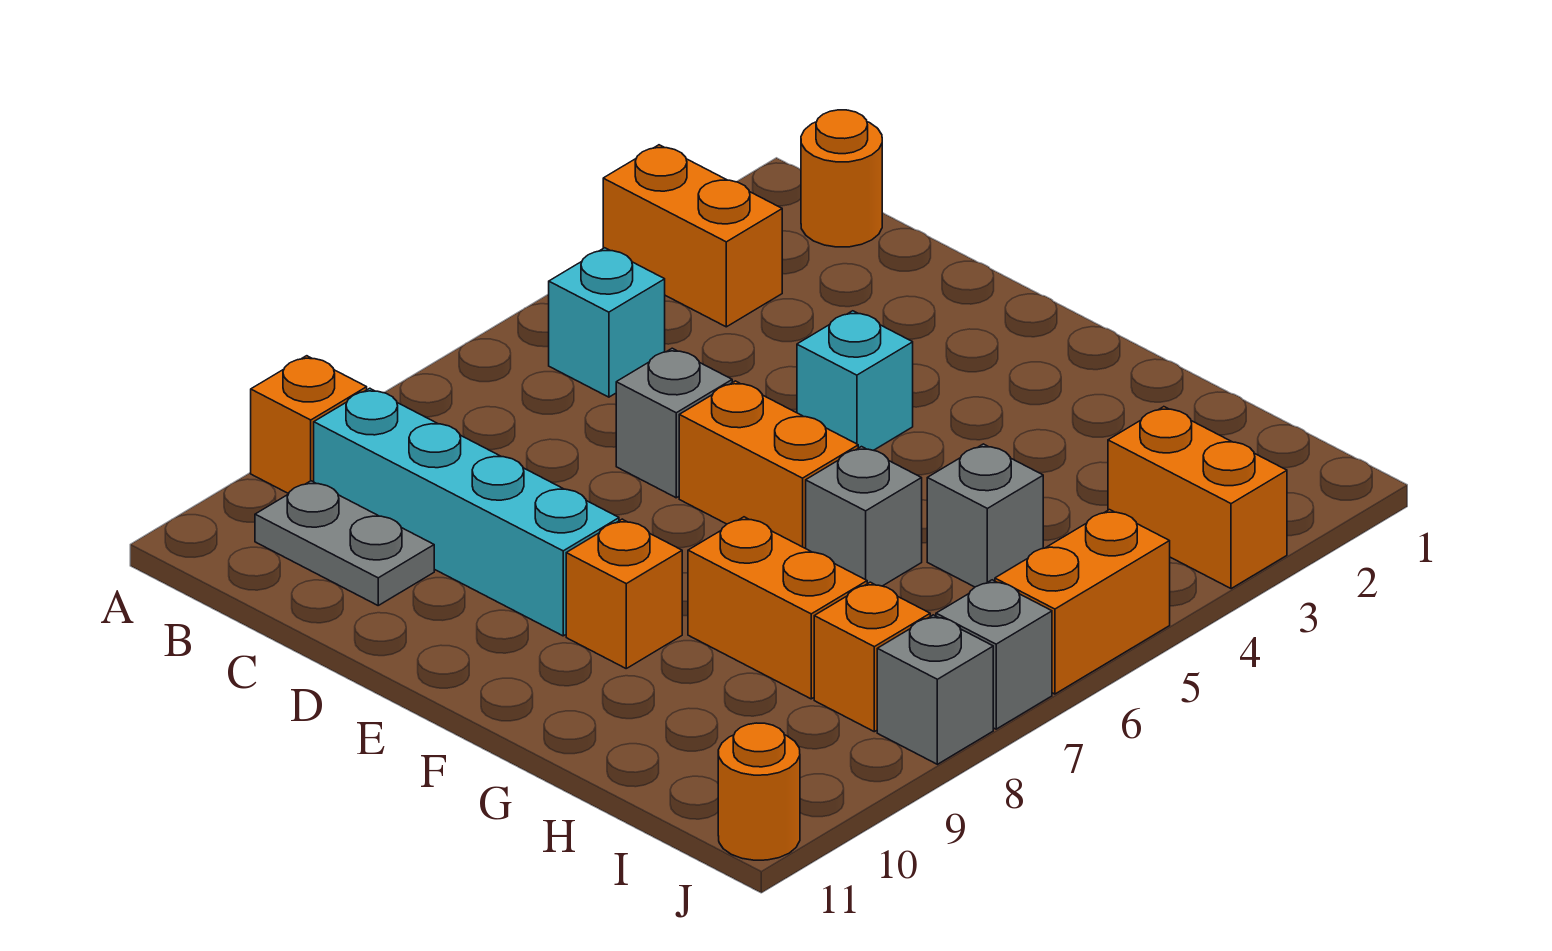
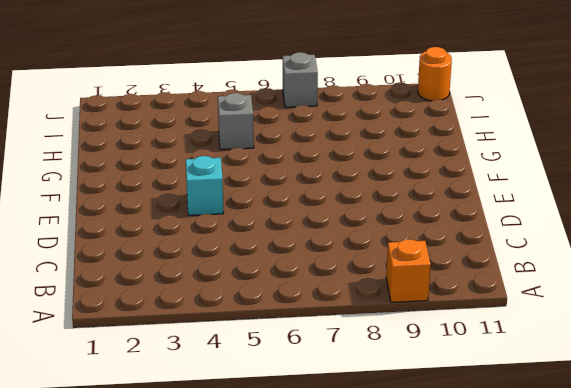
none -> orange 1x2 brick [603,145,782,327]
none -> orange 1x1 round brick [801,110,882,247]
none -> cyan 1x1 brick [549,248,665,397]

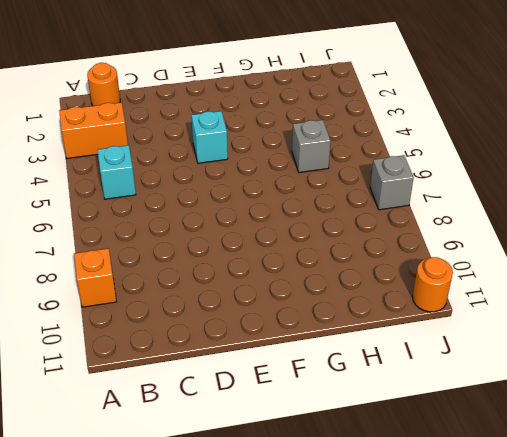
none -> cyan 1x4 brick [314,388,619,636]
none -> grey 1x2 plate [255,481,434,605]
none -> grey 1x1 brick [616,348,732,498]

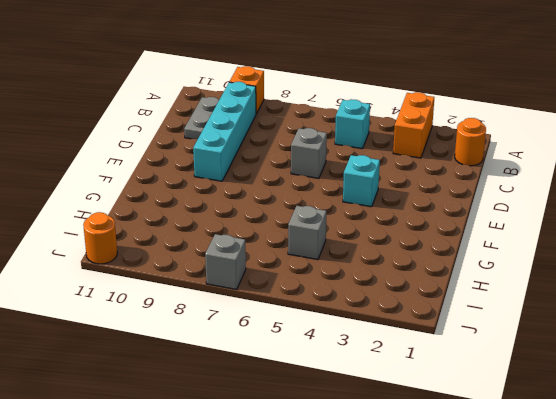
none -> orange 1x2 brick [679,381,858,548]
none -> orange 1x1 brick [566,519,682,668]
none -> grey 1x1 brick [806,447,922,586]

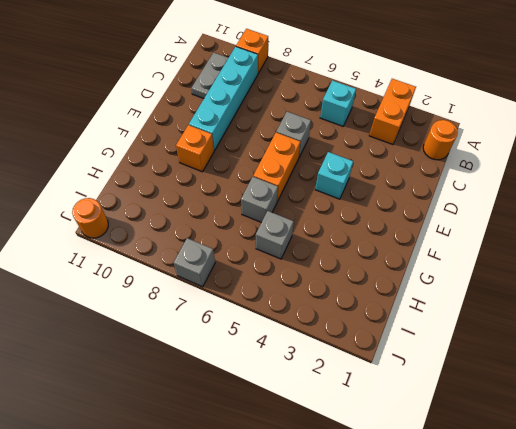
none -> orange 1x2 brick [688,517,867,699]
none -> orange 1x2 brick [1108,407,1287,589]
none -> orange 1x1 brick [814,582,930,732]

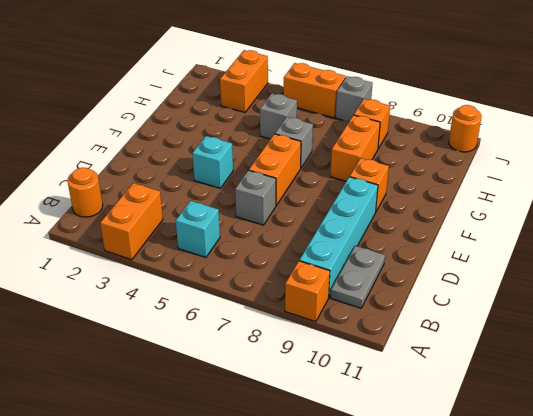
none -> grey 1x1 brick [877,615,993,764]

